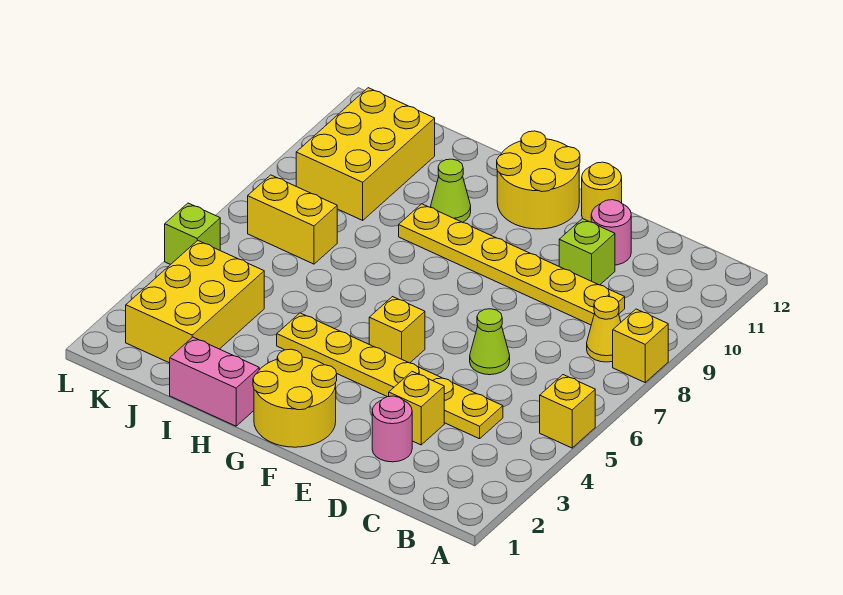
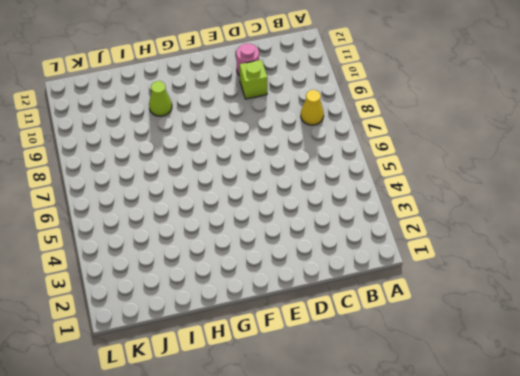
none -> yellow 1x1 brick [540,375,595,448]
none -> yellow 1x1 brick [613,309,668,382]
none -> yellow 1x6 plate [277,313,503,439]

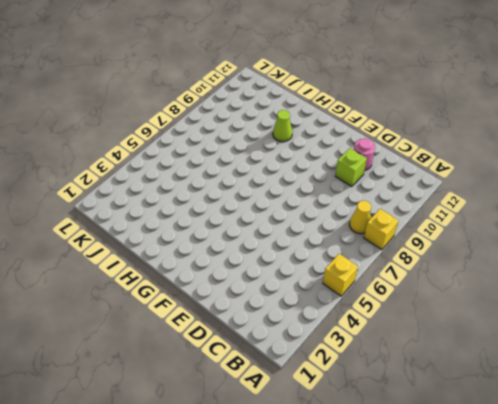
none -> yellow 1x6 plate [277,313,503,439]
none -> yellow 1x6 plate [399,204,625,325]
none -> pink 1x1 round brick [372,396,412,462]

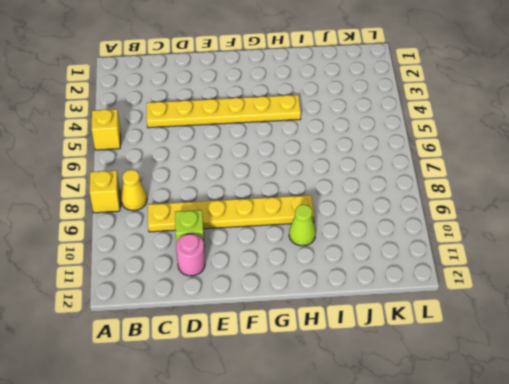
none -> pink 1x1 round brick [372,396,412,462]
none -> yellow 1x1 brick [389,372,444,445]
none -> lime 1x1 cone [470,309,510,375]

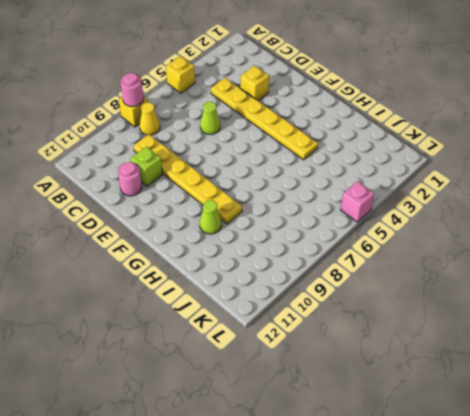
pink 1x1 round brick [121,73,144,107] -> pink 1x1 round brick moved to [372,396,412,462]
pink 1x1 brick [341,181,374,222] -> lime 1x1 brick [165,203,220,265]
none -> yellow 1x1 round brick [582,162,622,222]
none -> yellow 2x2 round brick [253,349,337,447]
none -> yellow 1x1 brick [369,297,425,363]

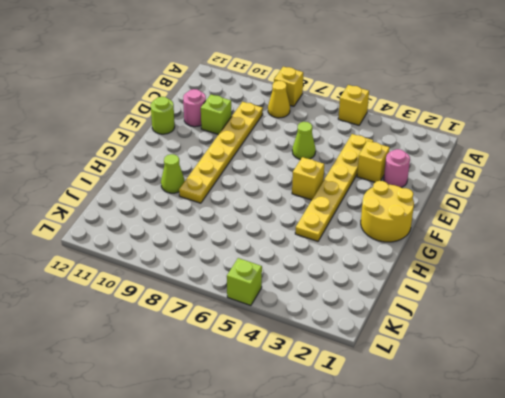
lime 1x1 round brick [151,97,175,134] -> yellow 1x1 round brick [582,162,622,222]
none -> yellow 2x2 round brick [497,131,580,229]
none -> pink 1x2 brick [170,337,259,426]
none -> yellow 2x3 brick [126,240,264,363]

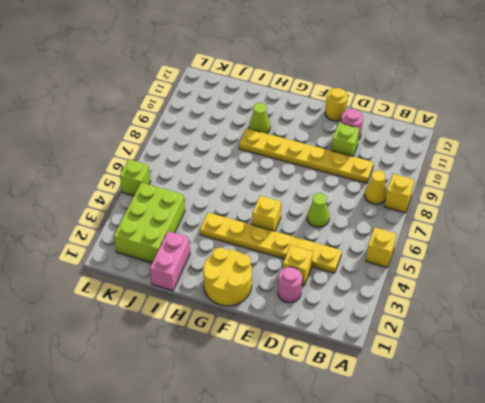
pink 1x2 brick [150,231,190,291] -> pink 1x2 brick turned to [170,337,259,426]
lime 2x3 brick [114,183,185,263] -> yellow 2x3 brick [126,240,264,363]
none -> yellow 2x2 round brick [497,131,580,229]
none -> yellow 1x2 brick [248,175,337,264]
none -> yellow 2x3 brick [296,88,435,220]

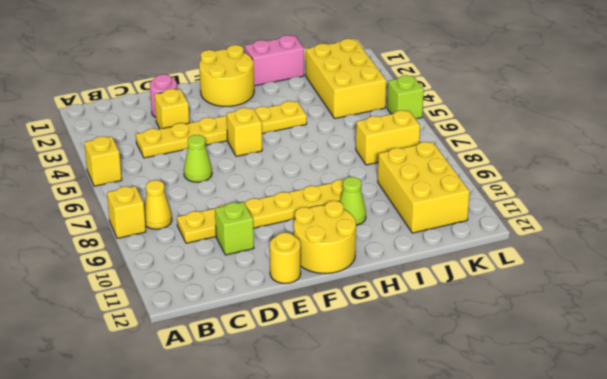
none -> pink 1x1 round brick [591,200,631,265]

